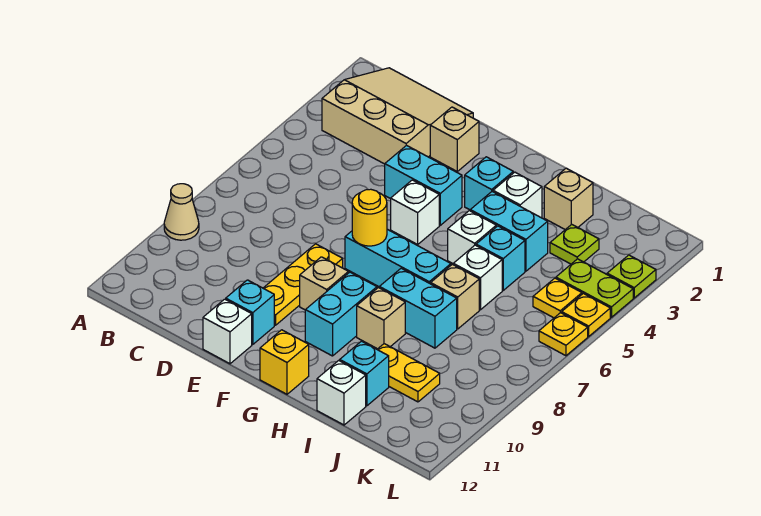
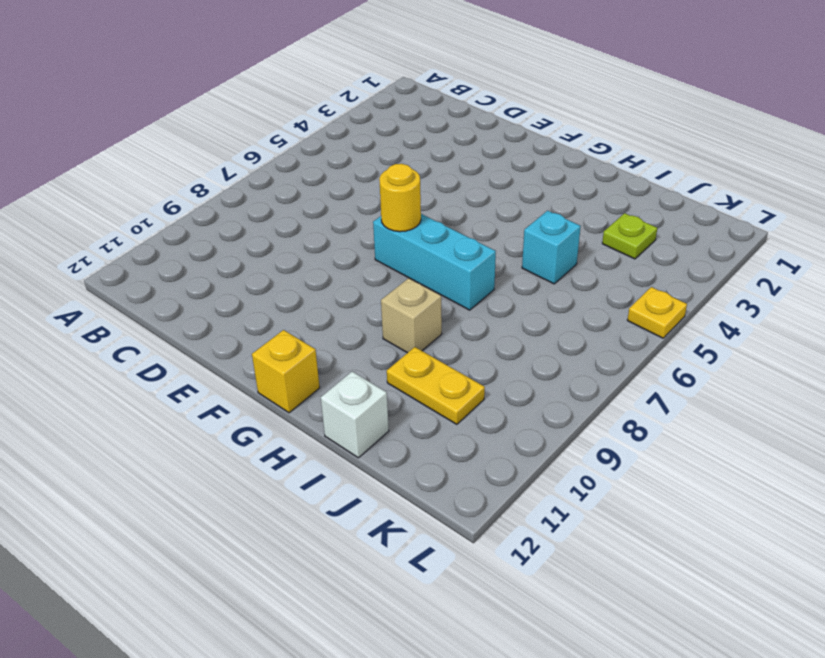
none -> tan 1x1 cone [164,184,199,240]
none -> tan 3x3 slope [322,68,473,164]
none -> tan 1x1 brick [430,107,479,171]
none -> cyan 1x2 brick [385,145,462,225]

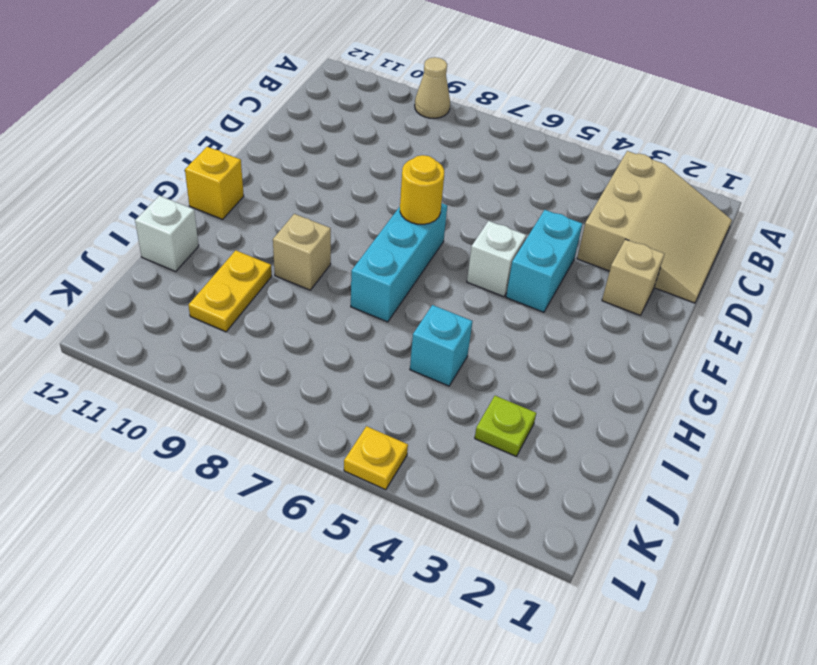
none -> yellow 1x3 plate [263,244,343,325]
none -> cyan 1x1 brick [226,280,274,345]
none -> white 1x1 brick [203,299,252,364]
none -> tan 1x1 brick [300,257,348,310]

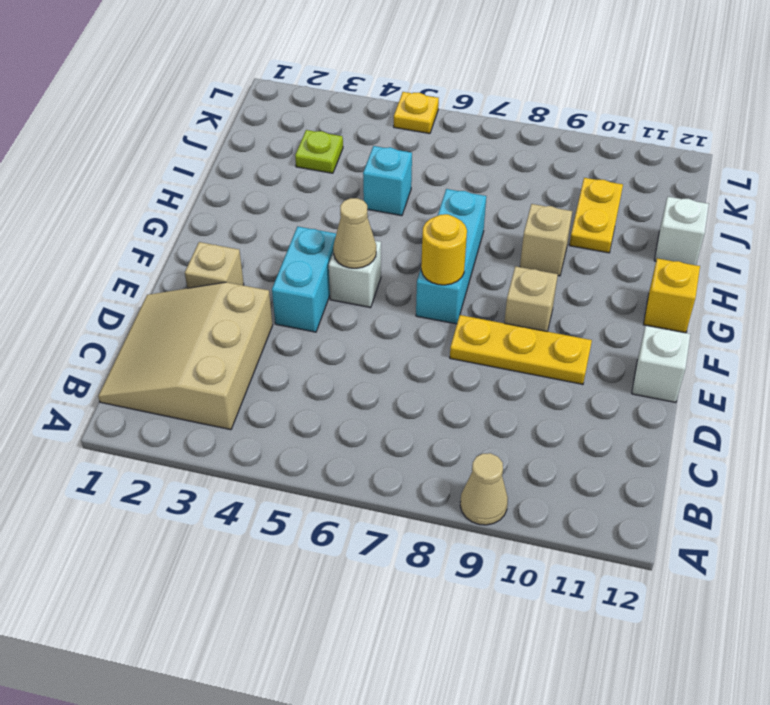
tan 1x1 cone [333,198,376,268] -> none
none -> cyan 1x1 brick [226,280,274,345]
none -> cyan 1x1 brick [465,157,513,210]
none -> cyan 1x2 brick [305,272,377,356]
none -> white 1x1 brick [493,172,542,218]

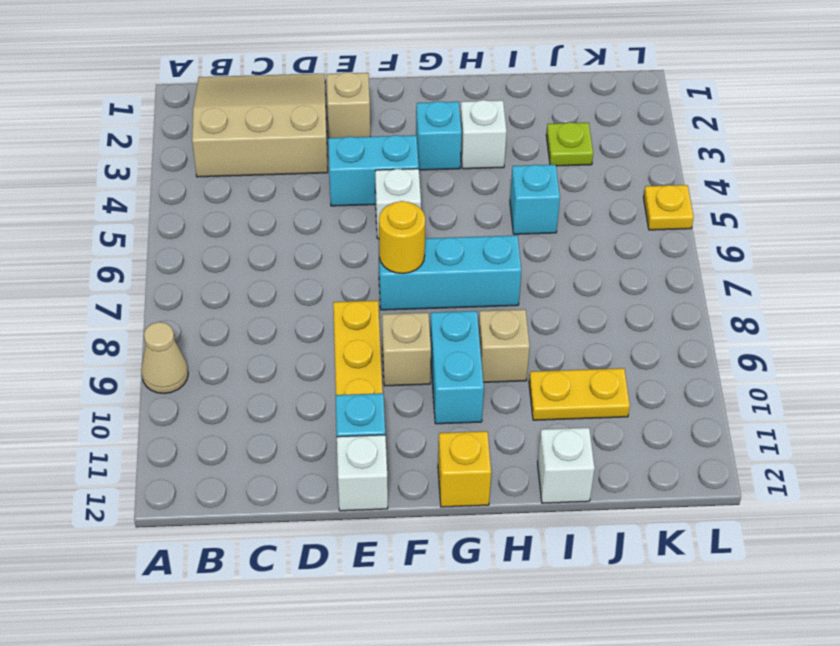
none -> cyan 1x2 brick [470,192,548,271]
none -> white 1x1 brick [448,211,496,263]
none -> cyan 1x2 brick [379,268,457,348]
none -> tan 1x1 brick [544,168,593,230]

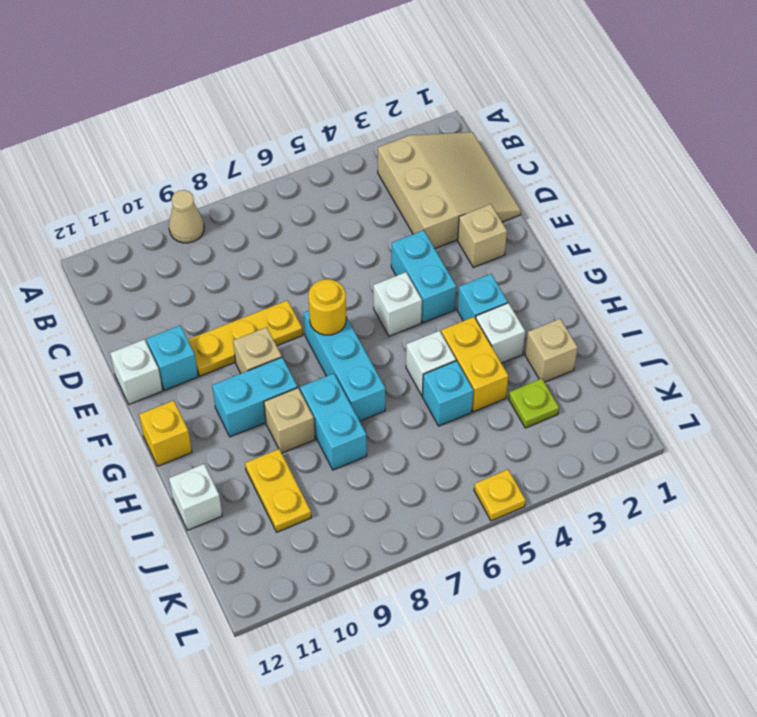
yellow 1x2 brick [441,317,508,412] -> cyan 1x2 brick [470,192,548,271]
none -> white 1x1 brick [453,245,502,310]
none -> tan 1x1 brick [431,264,479,329]
none -> cyan 1x1 brick [340,341,389,406]
none -> lime 1x2 plate [556,259,633,317]

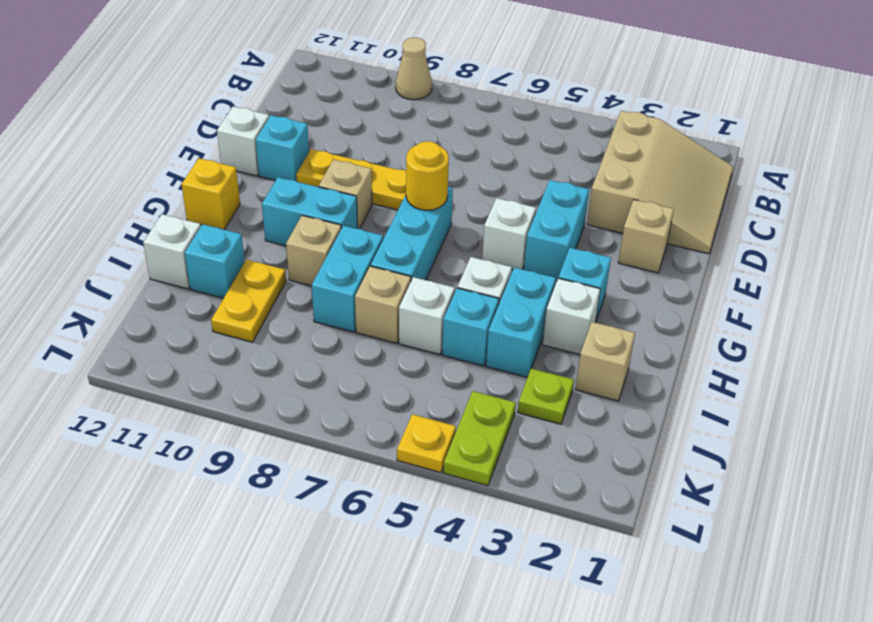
none -> yellow 1x1 plate [533,278,582,318]
none -> lime 1x1 plate [607,255,656,298]
none -> yellow 1x1 plate [539,313,588,356]

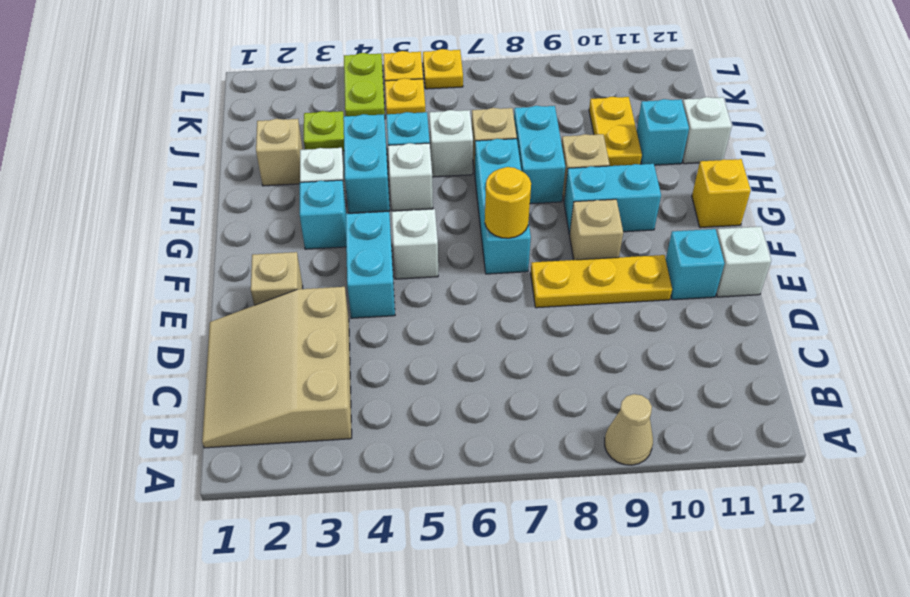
none -> lime 1x1 plate [607,255,656,298]

